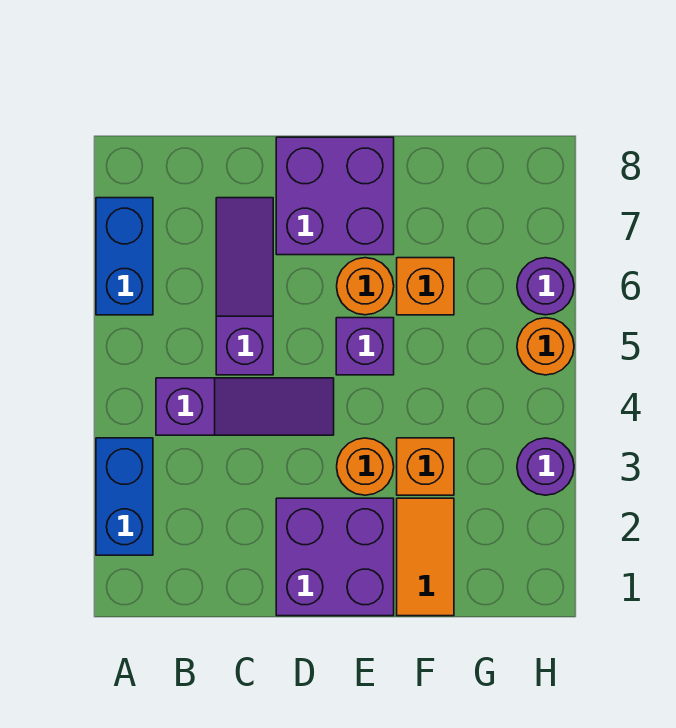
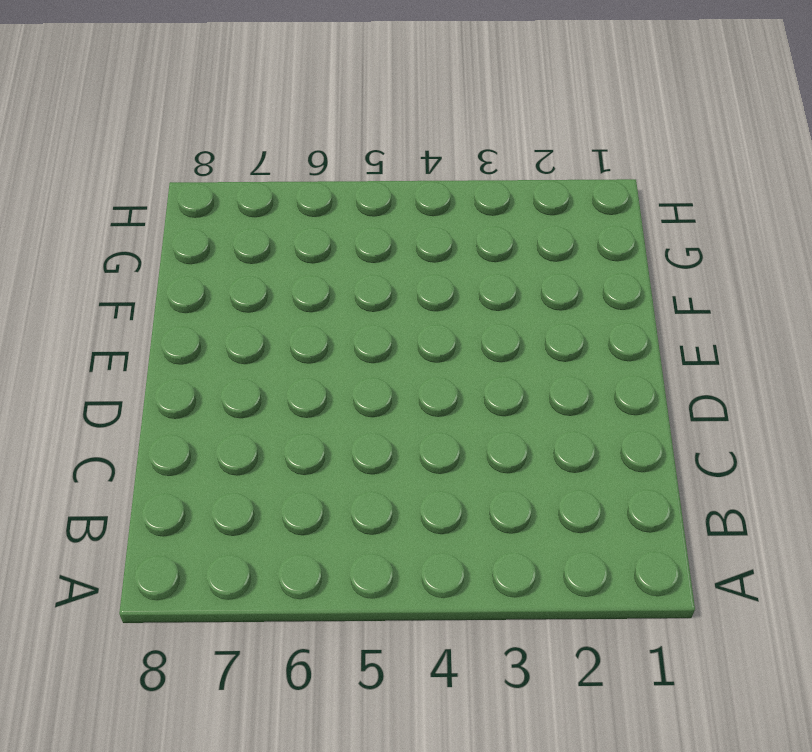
none -> blue 1x2 brick [96,438,153,555]
none -> blue 1x2 brick [96,198,153,315]
none -> purple 1x3 slope [156,378,334,435]

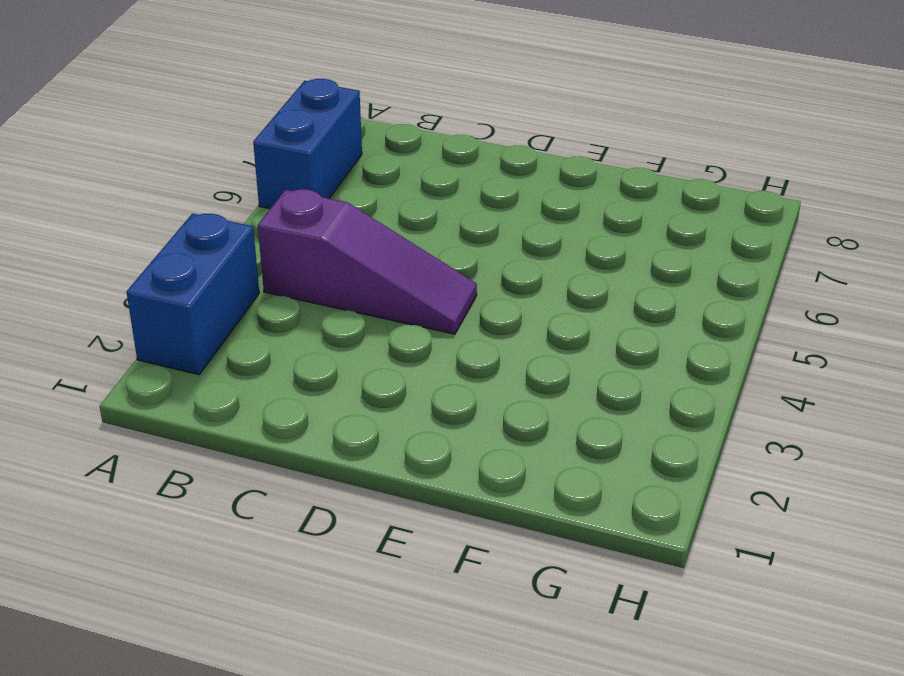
none -> purple 1x3 slope [216,198,273,375]
none -> purple 2x2 brick [276,498,394,616]
none -> purple 2x2 brick [276,137,394,255]

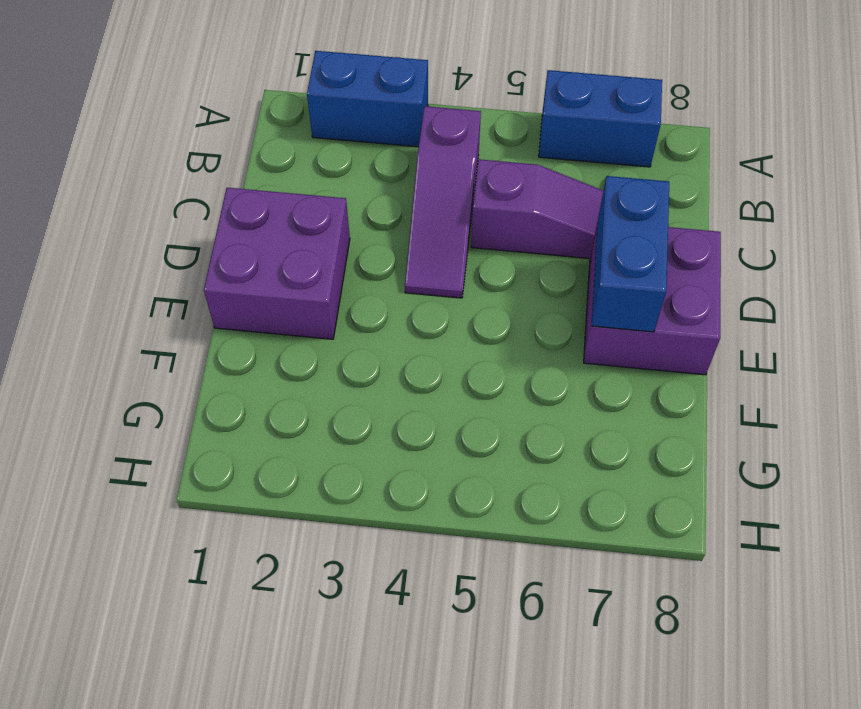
blue 1x2 brick [592,176,669,332] -> none
none -> orange 1x1 round brick [337,438,394,495]
none -> purple 1x1 brick [336,318,394,375]
none -> orange 1x1 round brick [337,258,394,315]

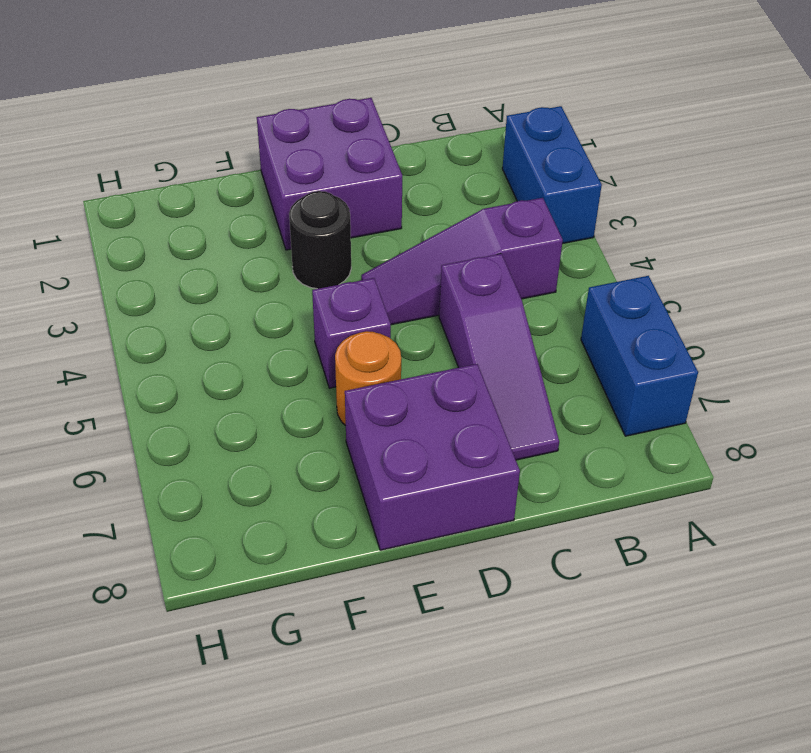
black 1x1 round brick [289,191,351,289] -> orange 1x1 round brick [337,438,394,495]
none -> orange 1x2 tile [397,498,454,616]
none -> orange 1x1 brick [397,438,454,495]
none -> orange 1x1 brick [397,258,454,315]

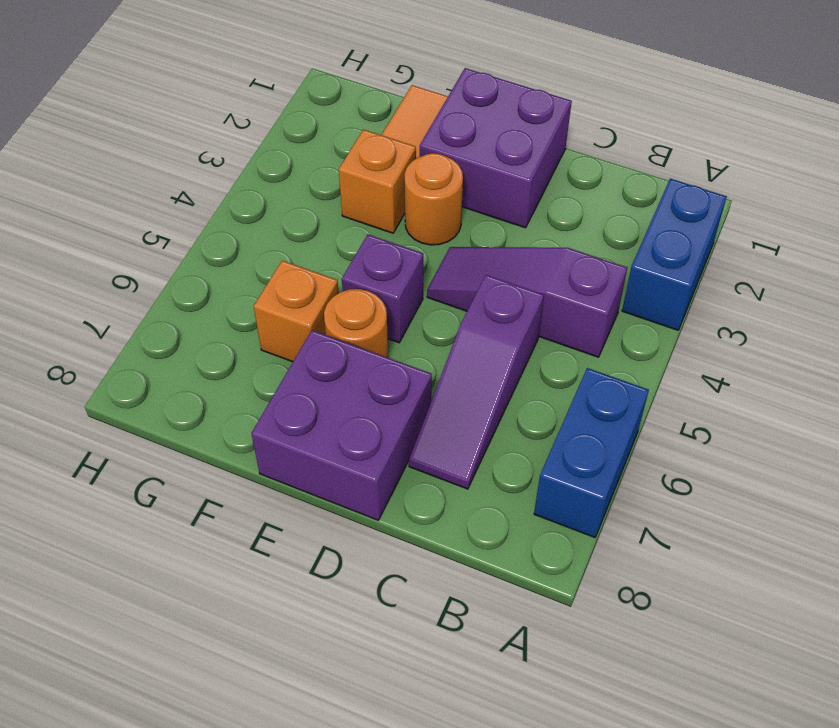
none -> purple 1x1 round brick [517,438,574,495]
none -> orange 1x1 round brick [517,318,574,375]
none -> purple 1x1 round brick [517,258,574,315]

